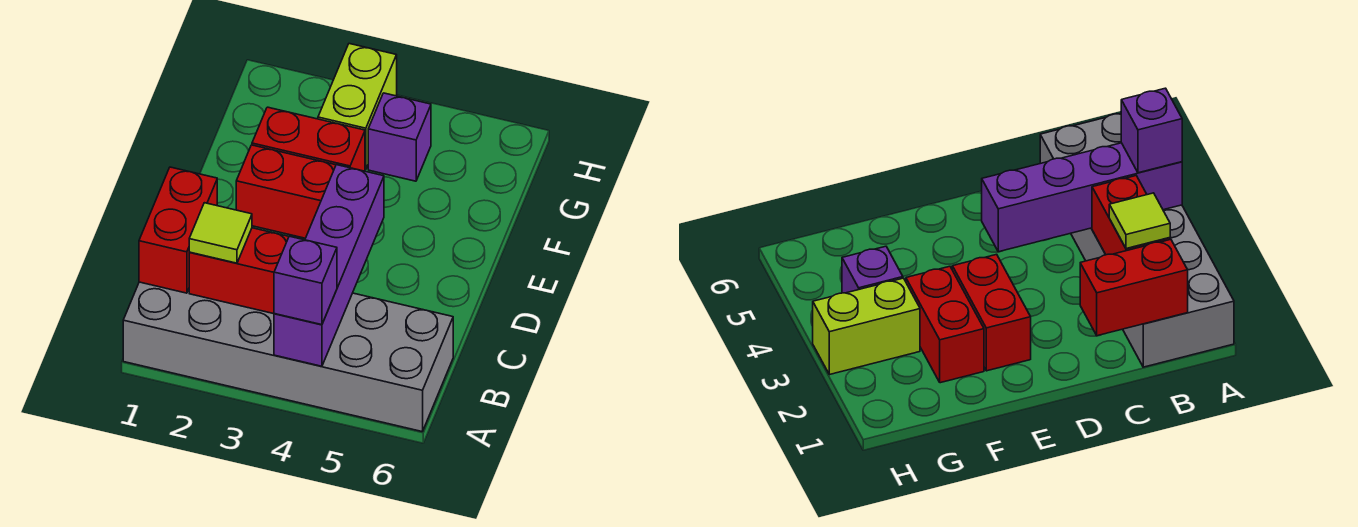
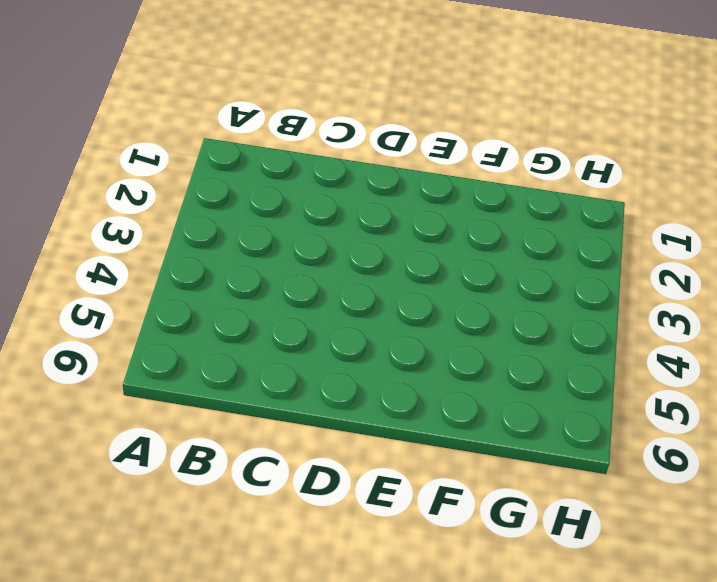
none -> grey 2x6 brick [123,282,453,432]
none -> red 1x2 brick [236,145,336,238]

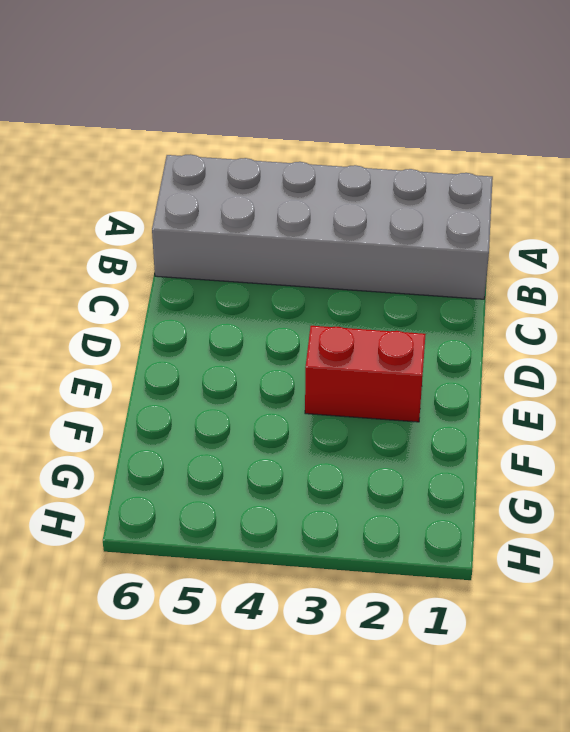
none -> red 1x2 brick [252,107,365,171]
none -> lime 1x2 brick [318,44,397,170]

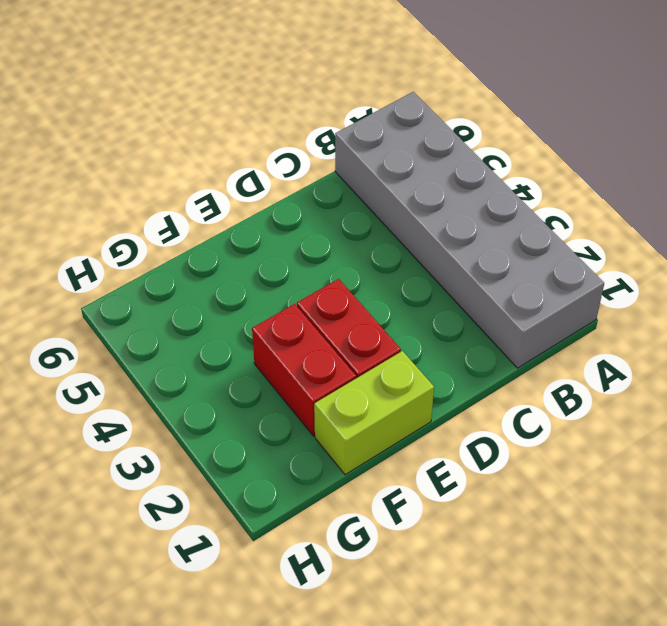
lime 1x2 brick [314,351,434,475] -> lime 1x2 brick moved to [318,44,397,170]
none -> purple 1x1 brick [368,93,431,181]
none -> purple 1x4 brick [274,165,384,366]

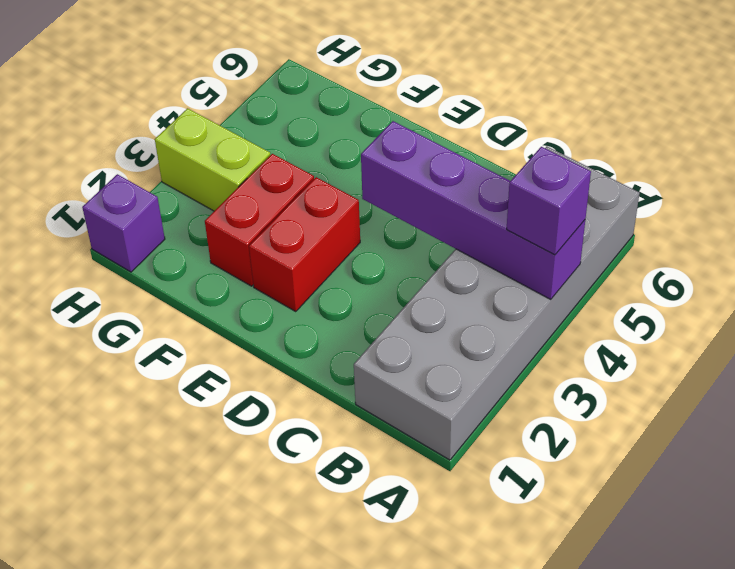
purple 1x1 brick [82,174,165,272] -> purple 1x1 brick moved to [368,93,431,181]
none -> red 1x2 brick [139,167,217,293]
none -> red 1x2 brick [189,228,289,314]

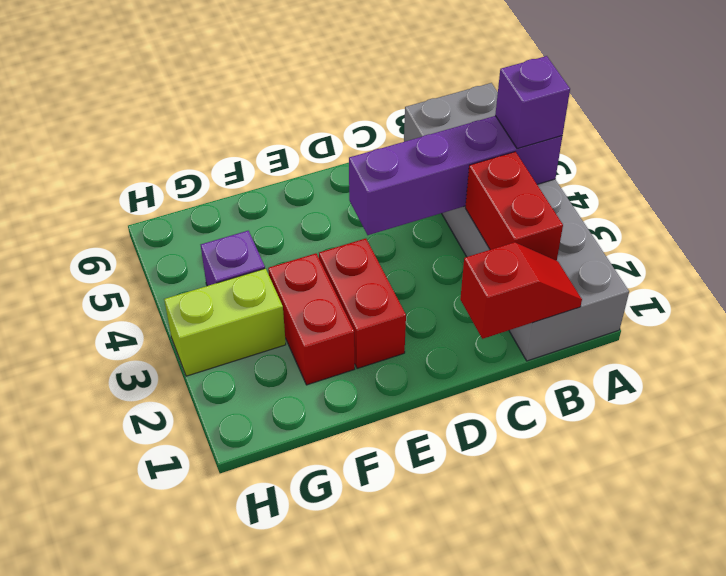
red 1x2 slope [460,242,582,339] -> red 1x2 brick [139,167,217,293]
none -> lime 1x1 tile [189,203,252,263]

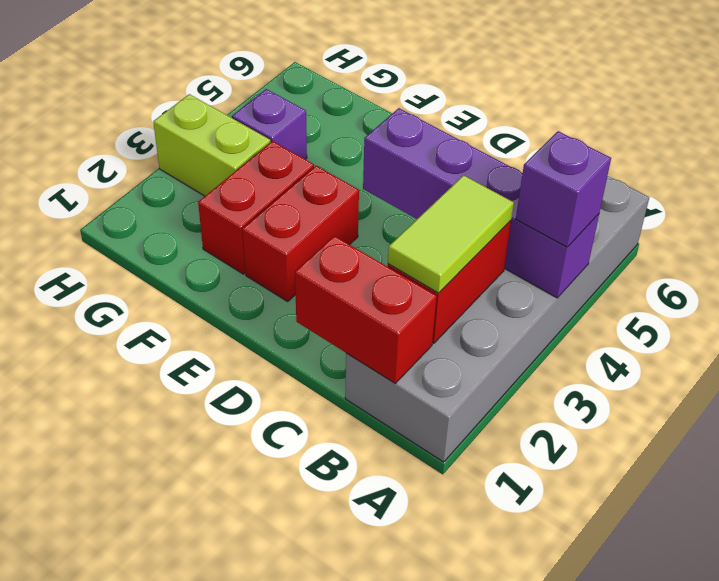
lime 1x2 tile [388,175,514,293] -> lime 1x1 tile [189,203,252,263]

